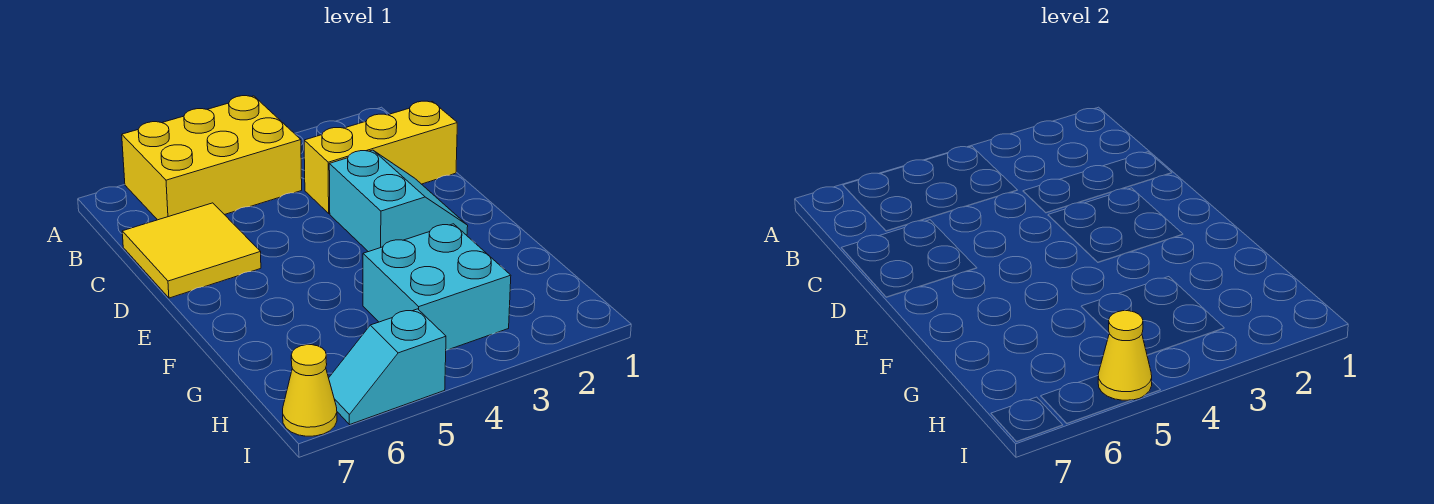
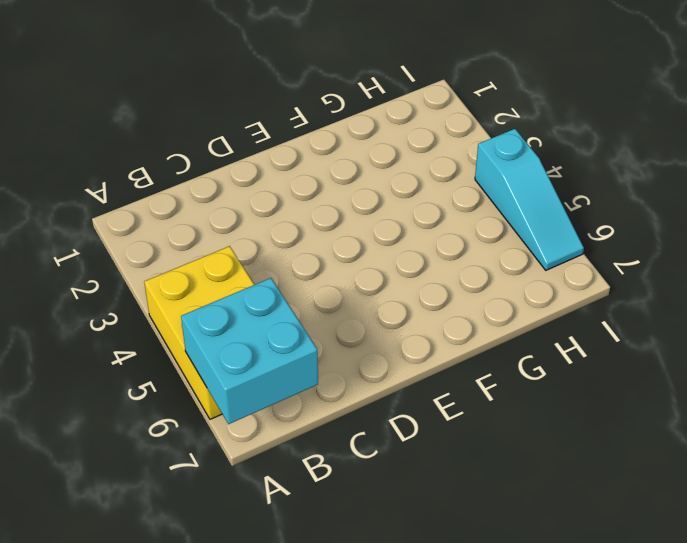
cyan 2x2 brick [181,278,318,424] -> cyan 2x2 brick moved to [363,224,511,350]
cyan 1x3 slope [475,129,584,270] -> cyan 1x2 slope [329,309,446,425]
none -> yellow 1x3 brick [304,101,457,213]
none -> yellow 2x2 tile [122,203,261,298]

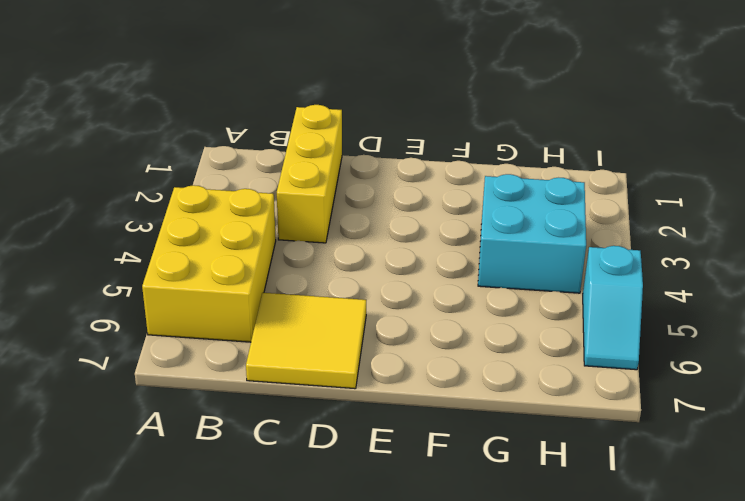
none -> cyan 2x2 slope [329,150,468,252]
none -> yellow 1x1 cone [283,345,337,436]

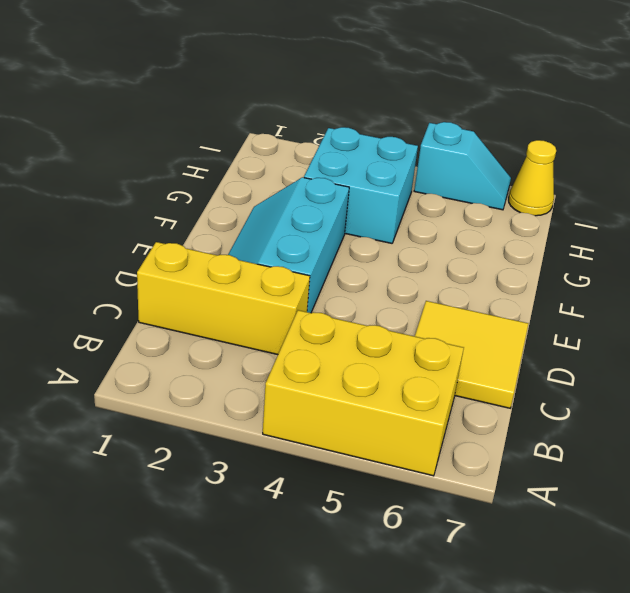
cyan 2x3 slope [228,177,349,313] -> cyan 2x2 slope [329,150,468,252]
none -> yellow 1x1 cone [1098,311,1152,400]

